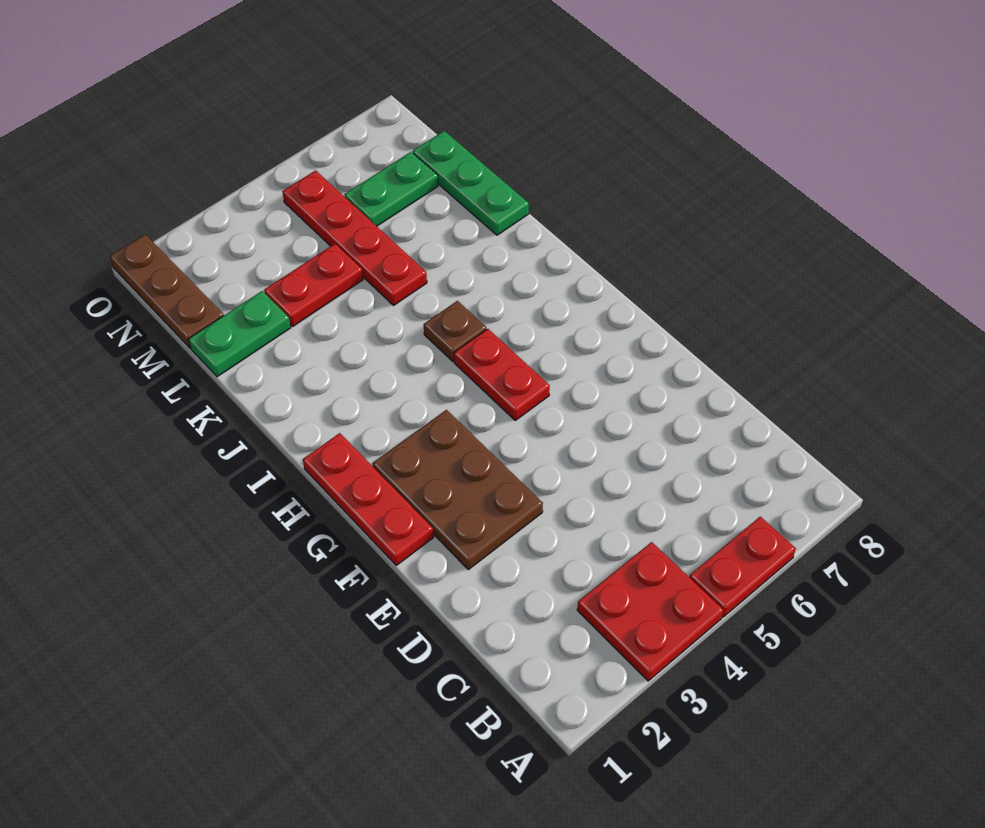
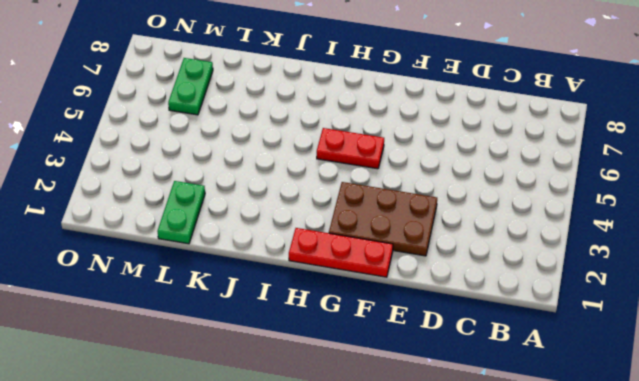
none -> red 2x2 plate [577,542,724,681]
none -> red 1x2 plate [689,517,796,617]
none -> brown 1x1 plate [424,301,487,362]

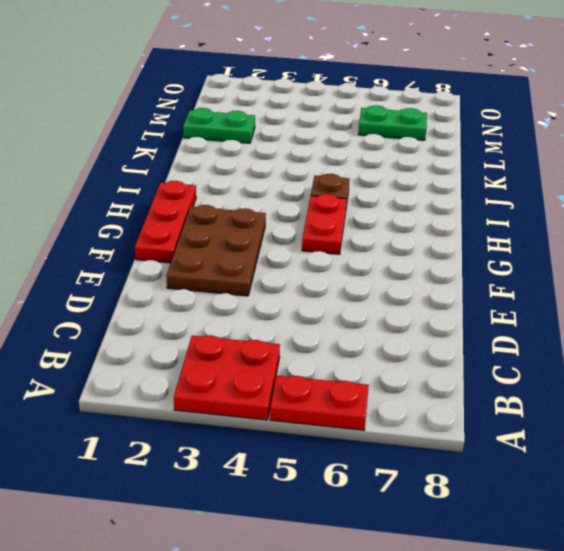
none -> red 1x4 plate [282,170,427,305]
none -> green 1x3 plate [413,131,529,235]
none -> red 1x2 plate [264,244,363,327]

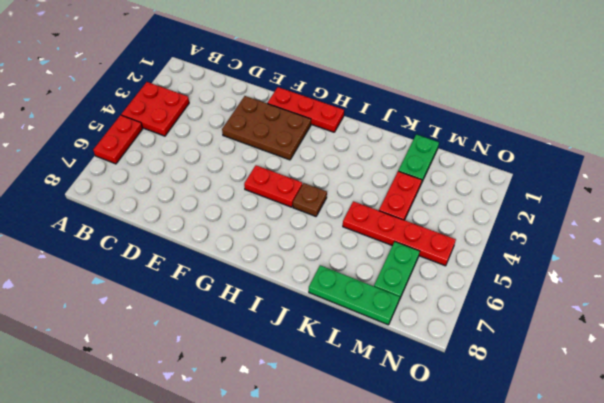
none -> brown 1x3 plate [110,234,224,348]

